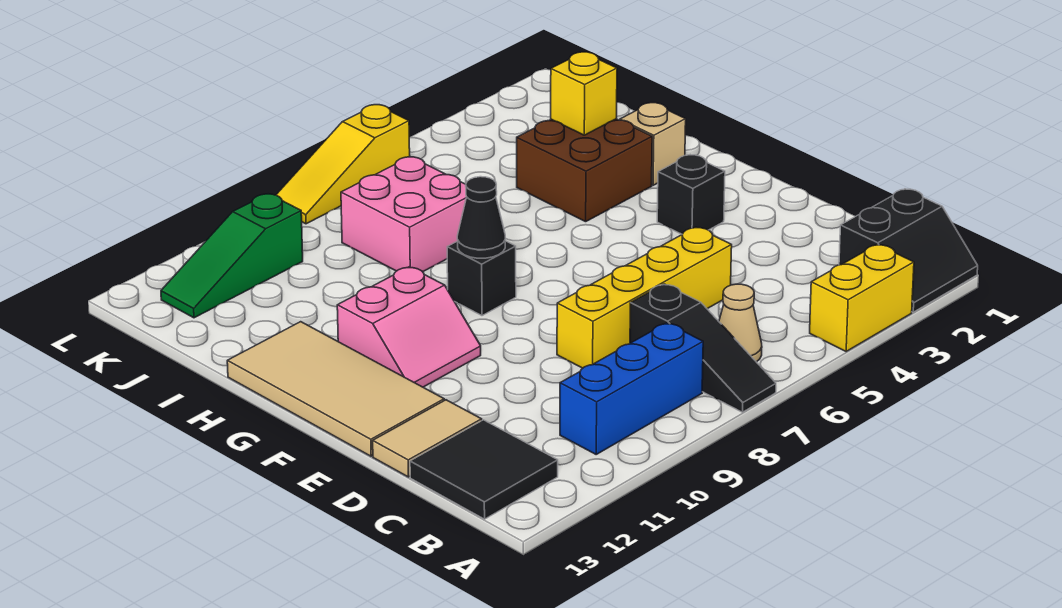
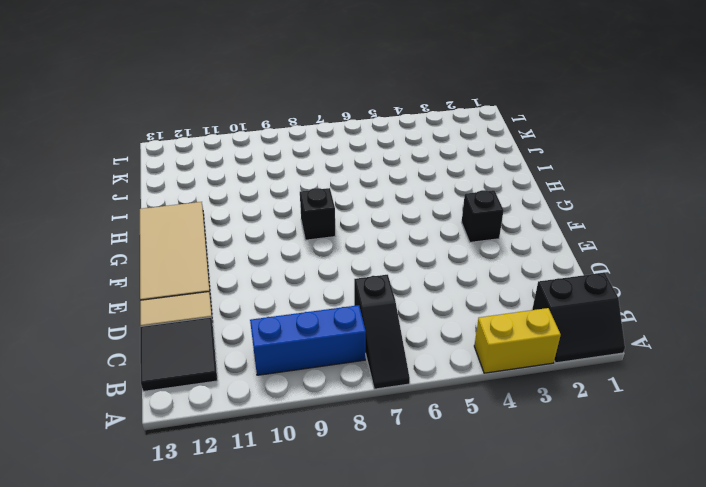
none -> tan 1x1 cone [719,284,762,362]
none -> yellow 1x4 brick [557,227,732,368]
none -> pink 2x2 slope [337,267,481,387]

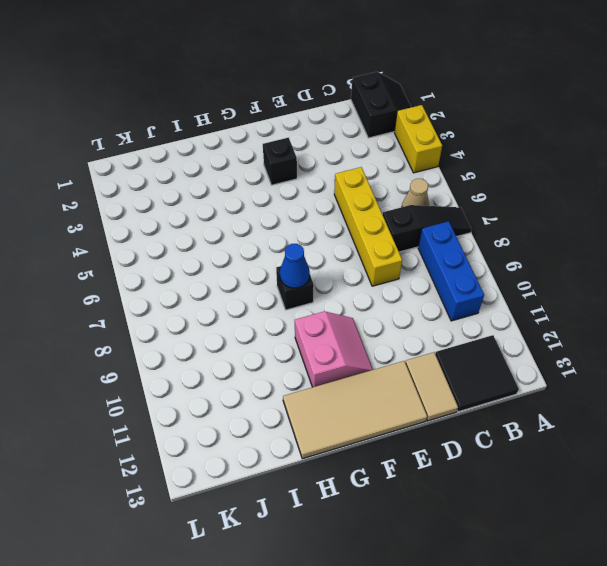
blue 1x1 cone [280,244,310,288] -> black 1x1 cone [457,177,505,258]
none -> tan 1x1 brick [620,103,686,185]
none -> brown 2x2 brick [517,119,652,222]
none -> pink 2x2 brick [341,157,466,272]

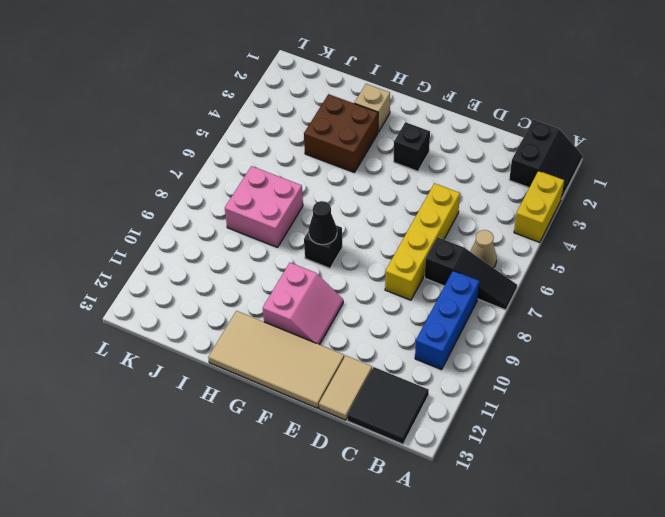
none -> green 1x3 slope [161,194,303,318]
none -> yellow 1x3 slope [276,105,410,224]
none -> yellow 1x1 brick [551,52,617,135]

